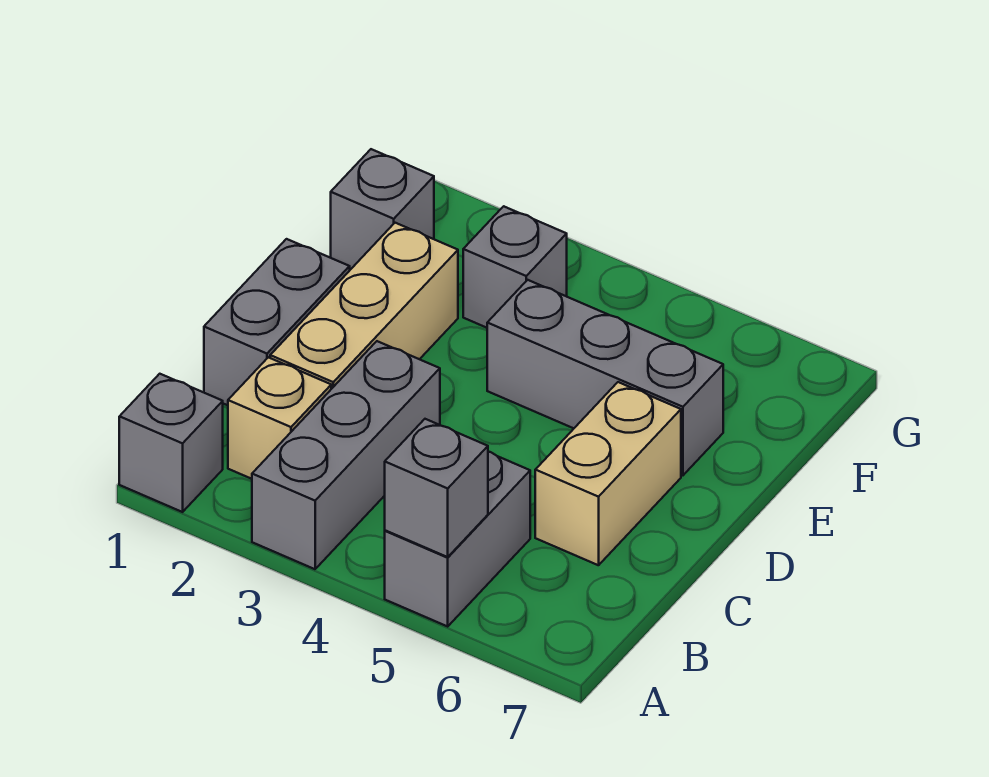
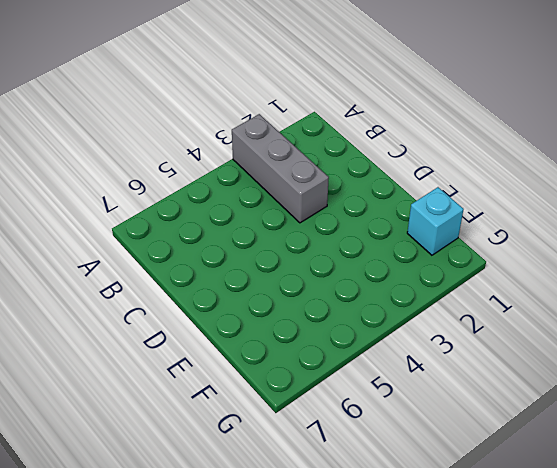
cyan 1x1 brick [407,187,464,255] -> grey 1x1 brick [331,149,434,269]
none -> grey 1x1 brick [119,374,223,512]
none -> grey 1x2 brick [385,452,530,626]

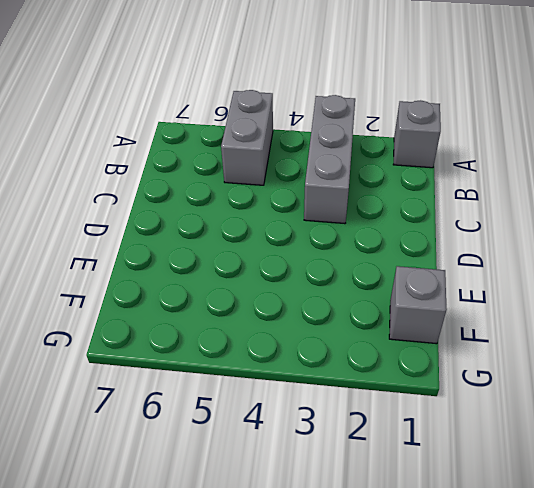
none -> tan 1x1 brick [228,357,331,479]
none -> grey 1x2 brick [204,239,350,405]

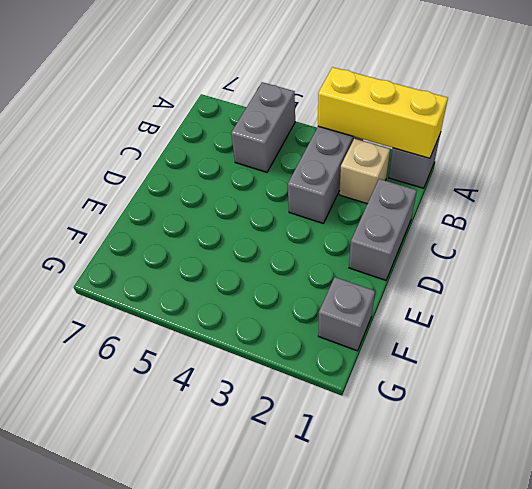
yellow 1x3 brick [318,67,448,158] -> none
none -> tan 1x3 brick [270,223,458,389]
none -> tan 1x2 brick [535,382,681,565]

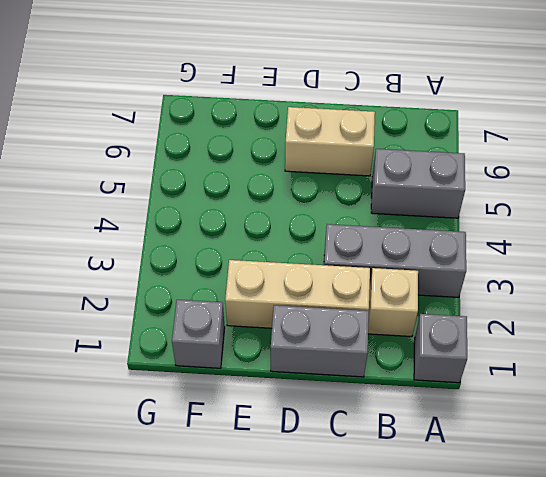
none -> grey 1x3 brick [487,280,723,475]
none -> grey 1x1 brick [463,206,567,328]

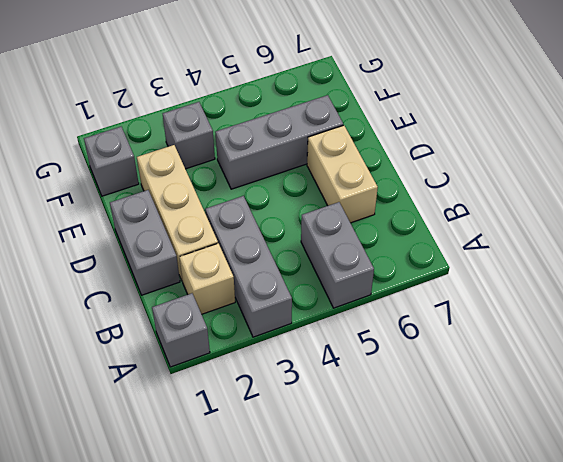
none -> grey 1x1 brick [385,419,488,557]

